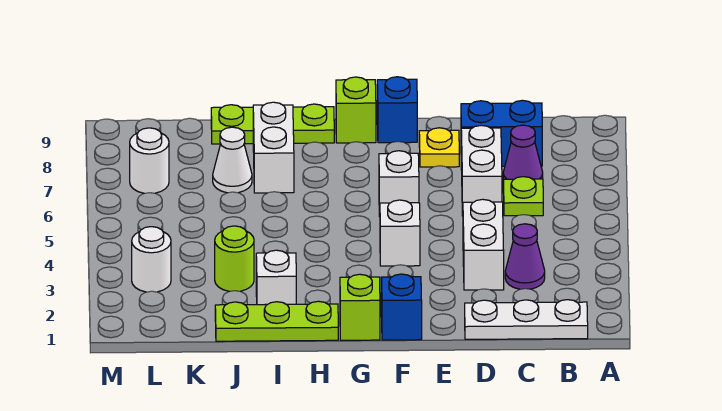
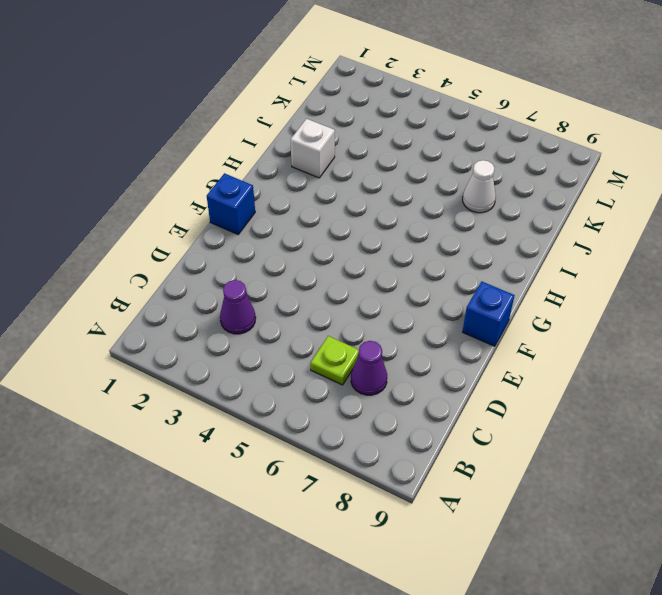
none -> white 1x3 plate [465,300,588,339]
none -> blue 1x2 brick [461,100,542,166]
none -> white 1x2 brick [463,199,504,290]

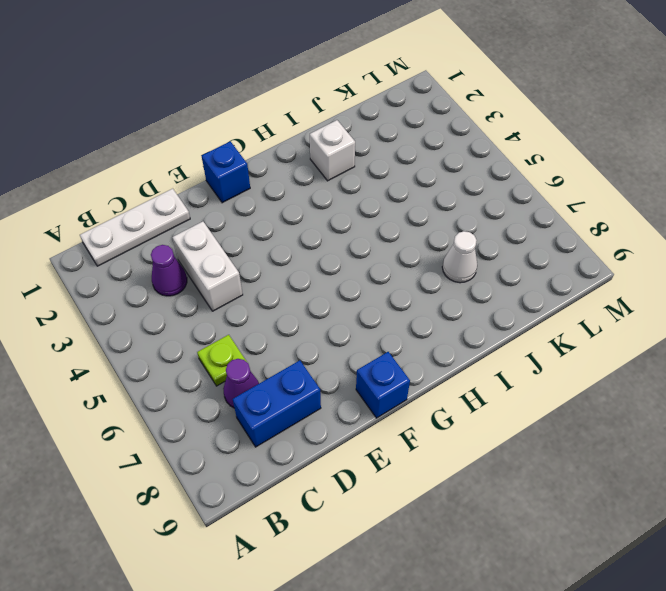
none -> white 1x2 brick [461,125,502,216]
none -> yellow 1x1 plate [419,128,459,167]
none -> white 1x1 brick [380,200,420,266]

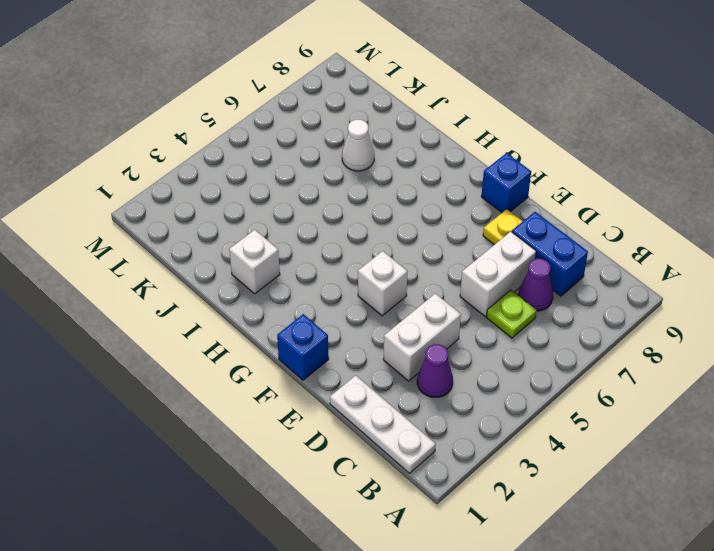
none -> white 1x1 brick [379,151,419,216]
none -> lime 1x1 brick [340,274,380,340]
none -> lime 1x1 brick [336,77,376,143]

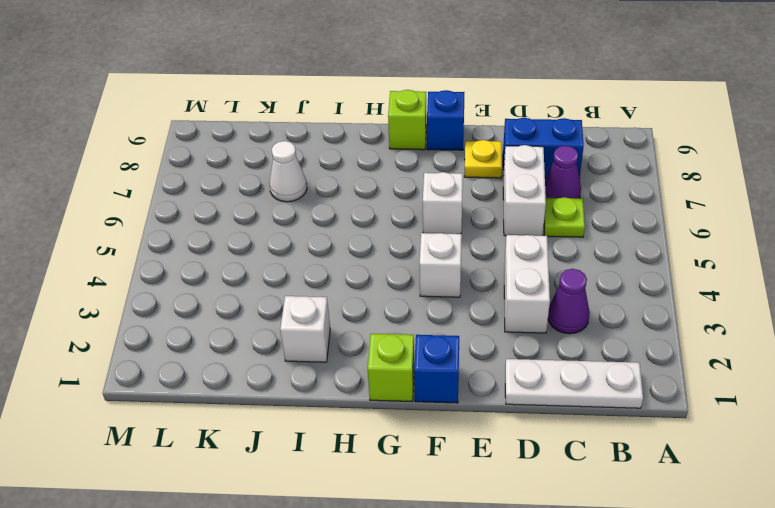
none -> lime 1x3 plate [215,301,338,341]
none -> lime 1x3 plate [211,104,334,144]
none -> white 1x2 brick [253,102,294,193]

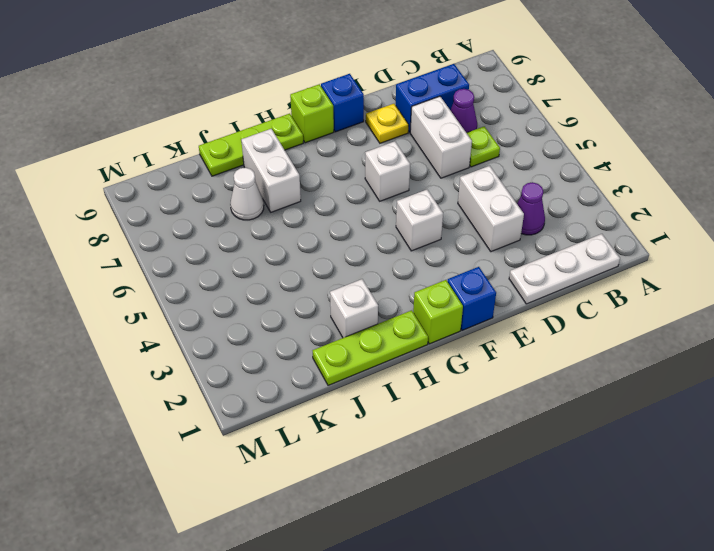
none -> lime 1x1 round brick [215,226,254,291]
none -> white 1x1 round brick [132,227,171,292]
none -> white 1x1 round brick [130,128,169,193]

